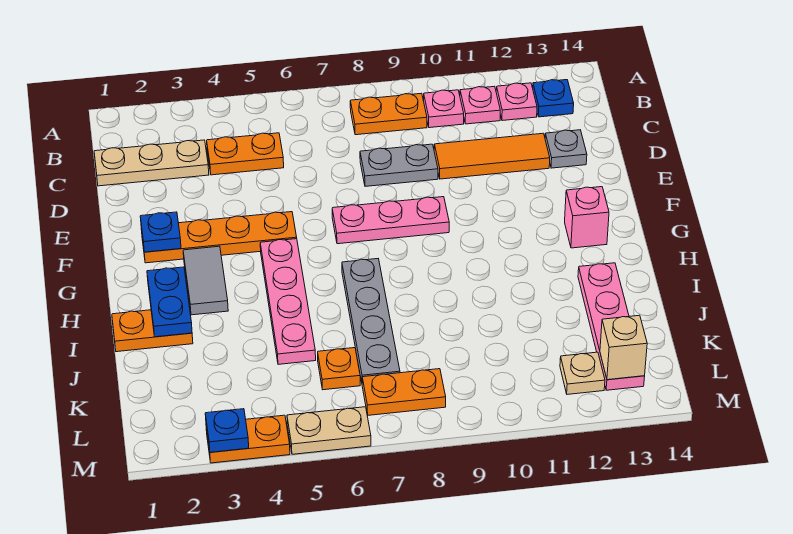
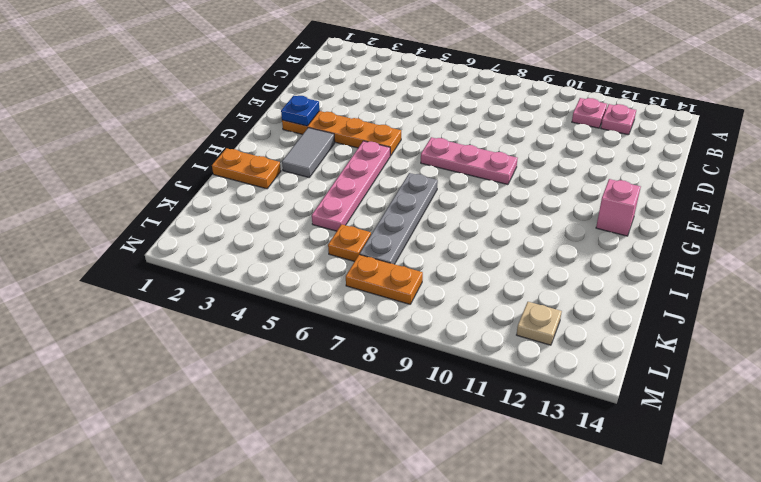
none -> orange 1x2 plate [350,93,427,135]
none -> pink 1x1 plate [424,90,464,128]
none -> blue 1x1 plate [533,80,574,117]

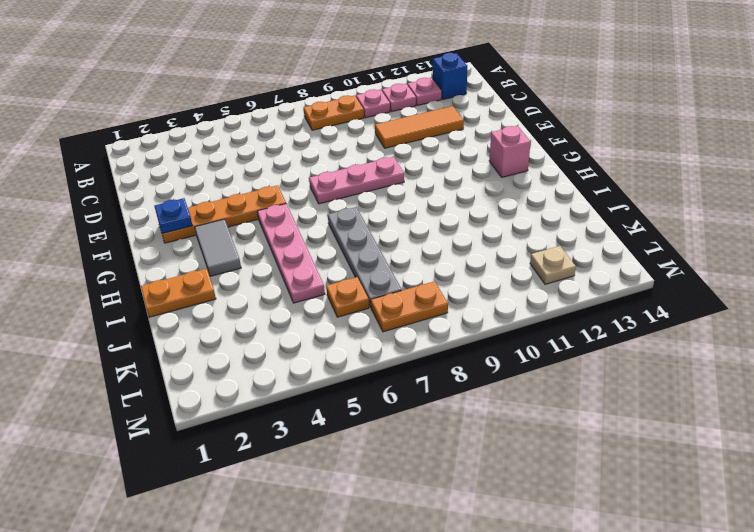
blue 1x1 brick [433,53,467,99] -> blue 1x1 plate [533,80,574,117]
none -> tan 1x3 plate [94,140,209,186]
none -> orange 1x2 plate [207,133,284,175]
none -> grey 1x2 plate [360,144,438,186]

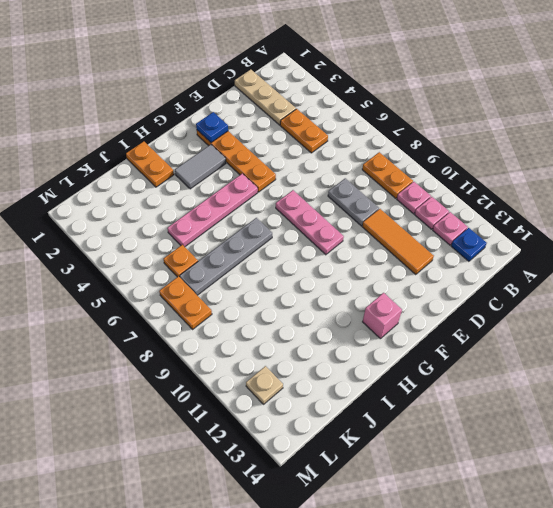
none -> grey 1x1 plate [545,130,587,168]
none -> pink 1x4 plate [578,263,645,390]
none -> orange 1x2 plate [206,415,290,463]

